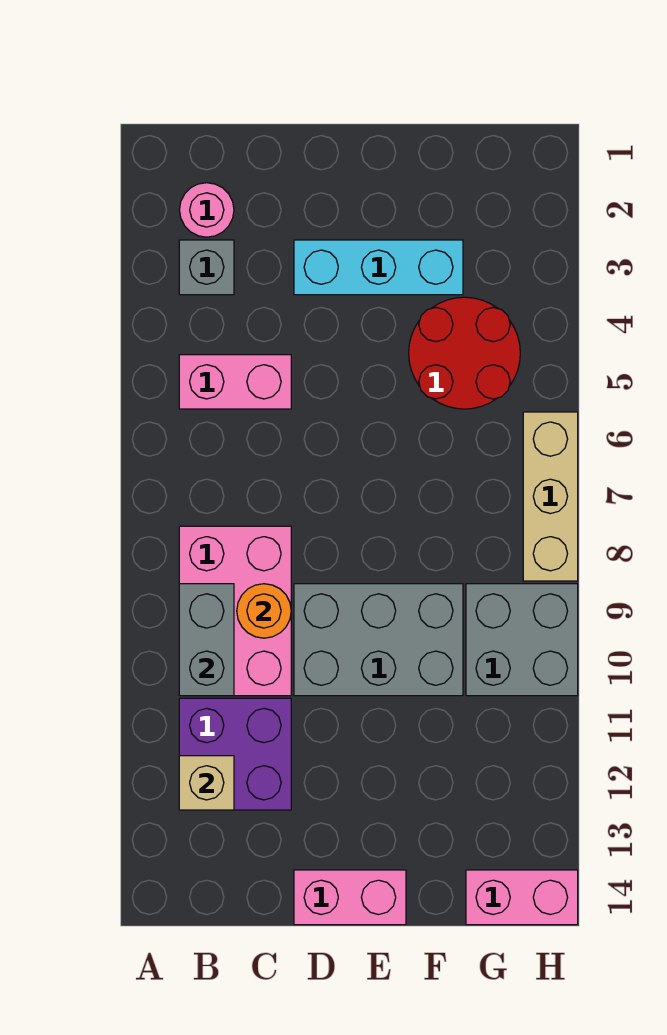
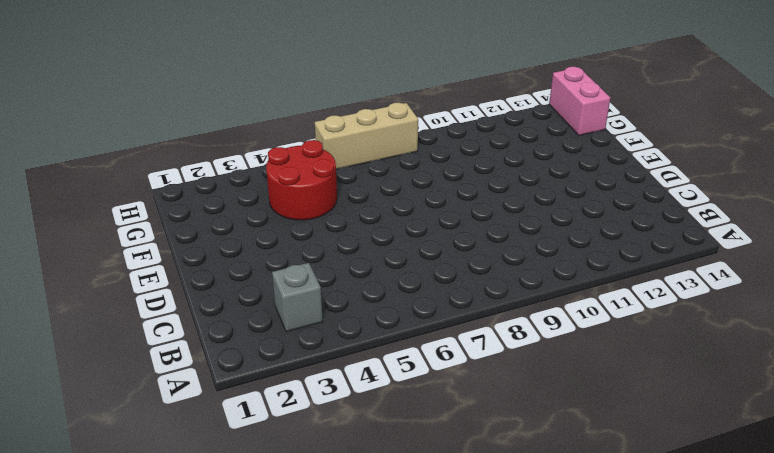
none -> pink 1x1 round brick [180,183,234,237]
none -> pink 1x2 brick [179,355,291,409]
none -> pink 2x3 brick [179,526,291,696]

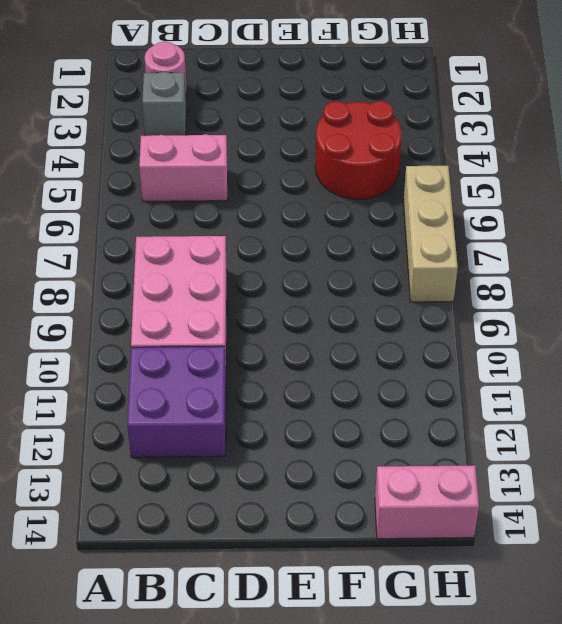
none -> cyan 1x3 brick [294,240,463,295]
none -> grey 2x3 brick [294,584,463,696]
none -> pink 1x2 brick [294,870,406,925]

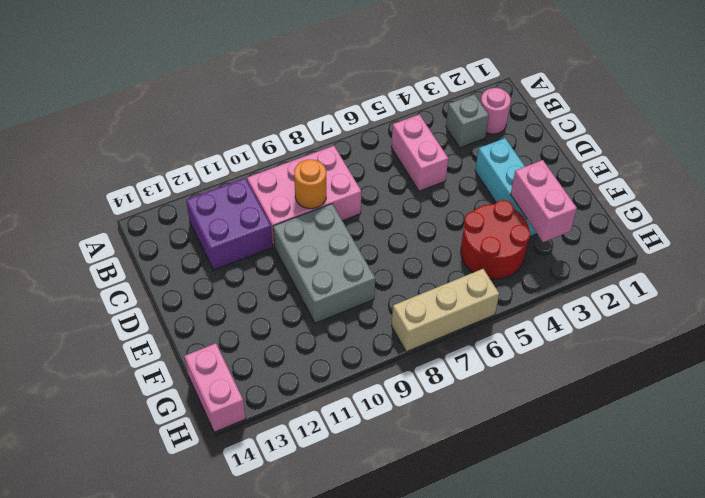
pink 1x2 brick [510,160,577,242] -> pink 1x2 brick moved to [294,870,406,925]
none -> grey 2x2 brick [466,584,578,696]
none -> grey 1x2 brick [179,584,234,696]
none -> tan 1x1 brick [179,756,234,810]

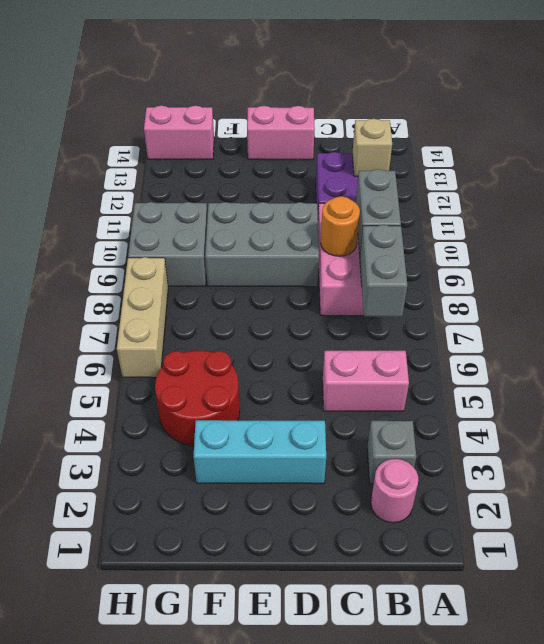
grey 1x2 brick [360,225,407,317] -> none

